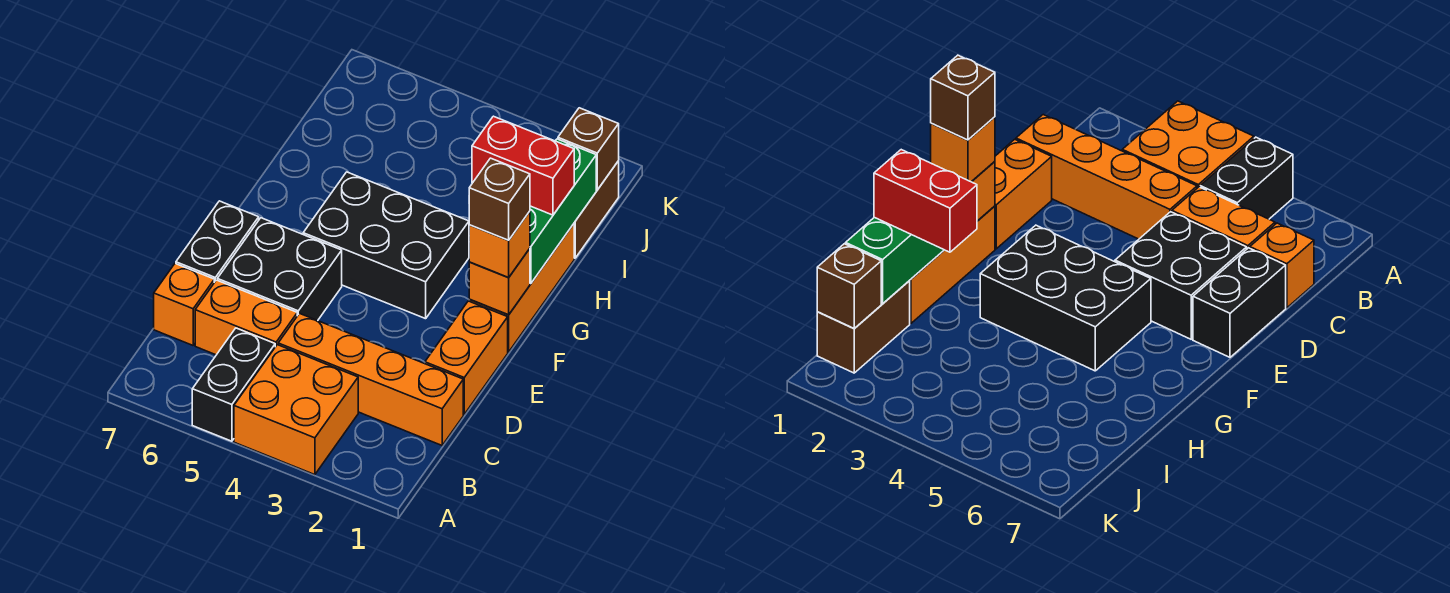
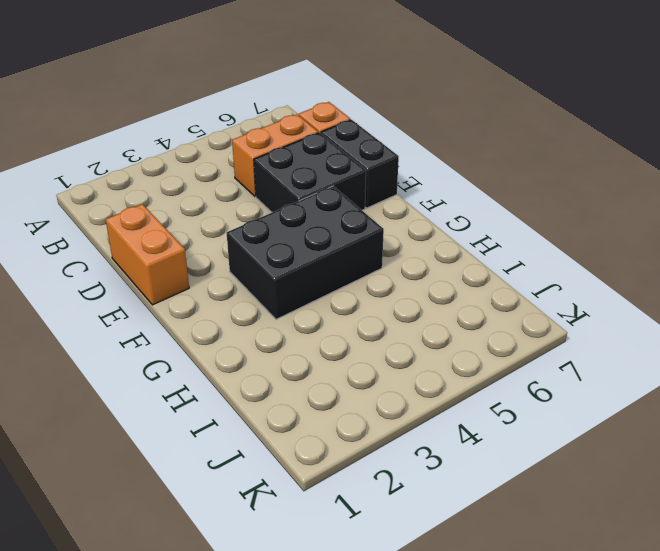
none -> orange 2x2 brick [234,345,358,475]
none -> black 1x2 brick [192,328,275,441]
none -> orange 1x4 brick [278,314,463,445]

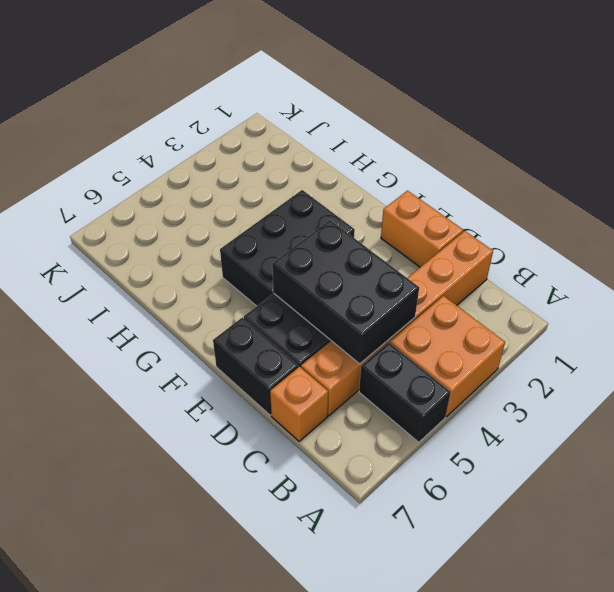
black 2x3 brick [272,220,419,364] -> none
none -> orange 1x3 brick [469,224,574,352]
none -> brown 1x2 brick [574,161,619,258]
none -> orange 1x1 brick [469,249,530,315]

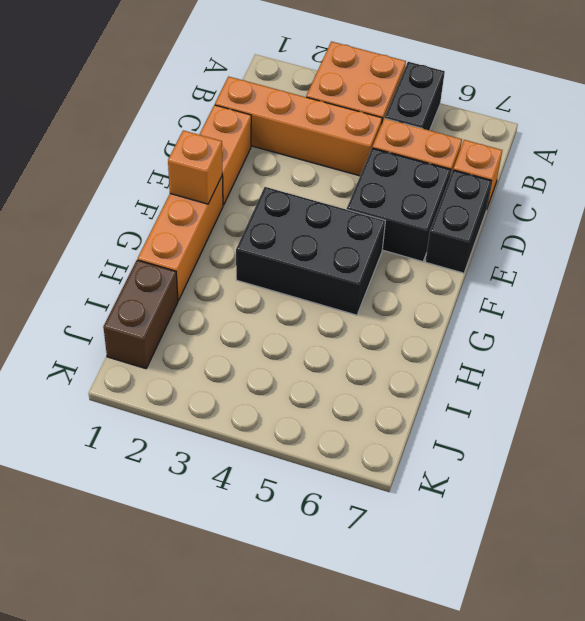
none -> green 1x3 brick [530,139,596,284]
none -> brown 1x1 brick [558,108,619,190]
none -> orange 1x1 brick [469,211,530,278]

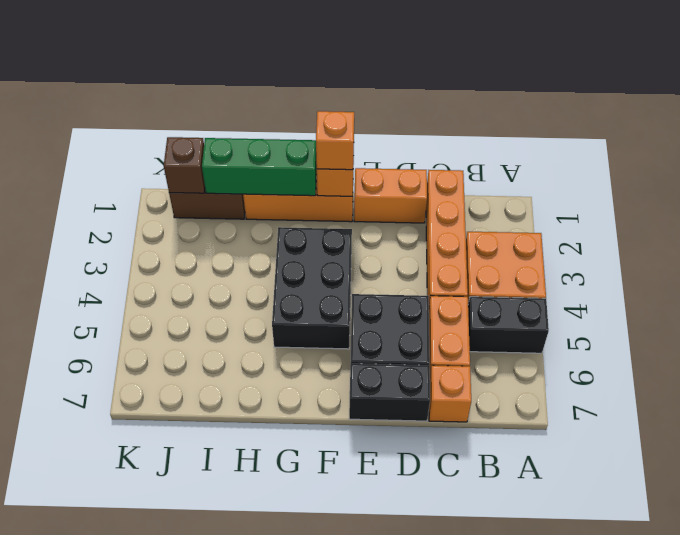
none -> red 1x2 brick [472,116,574,215]
none -> brown 1x1 brick [469,158,530,240]

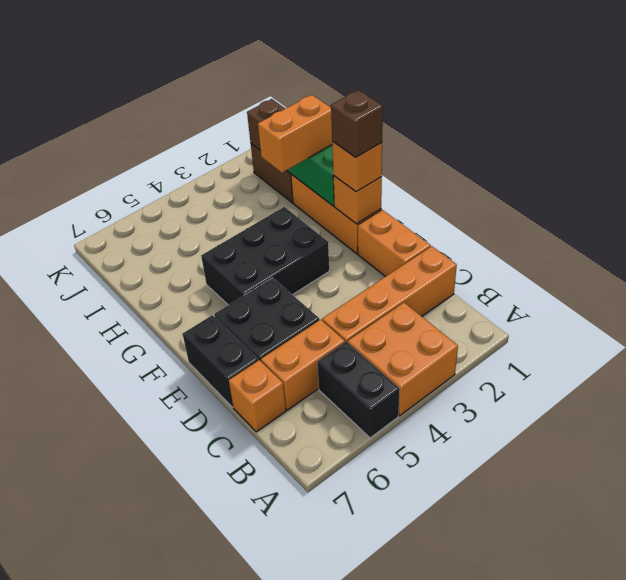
orange 1x2 brick [258,95,332,173] -> red 1x2 brick [472,116,574,215]

